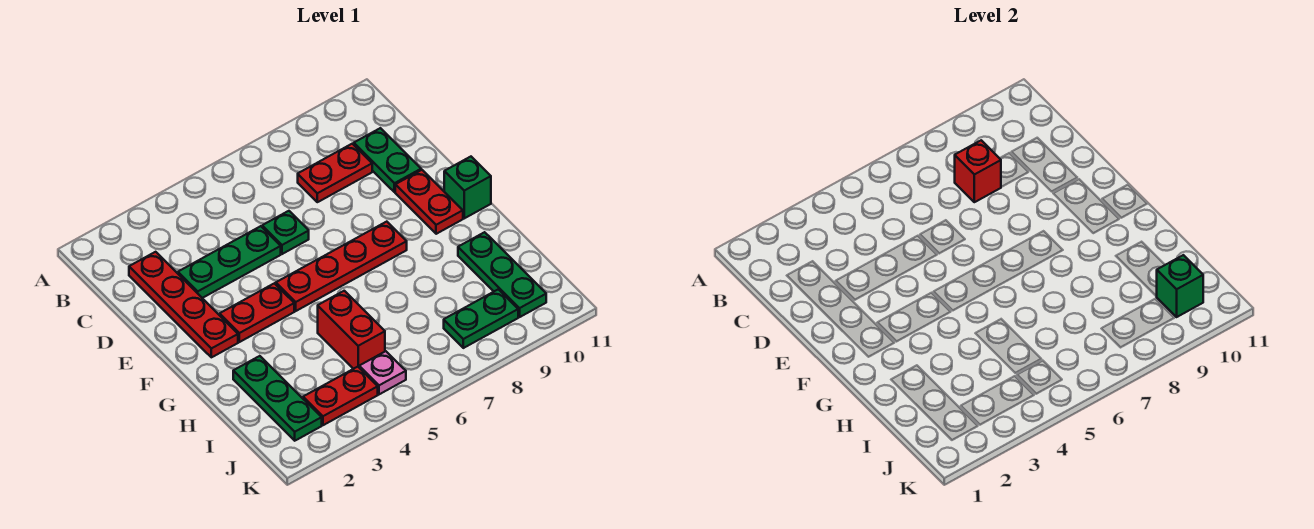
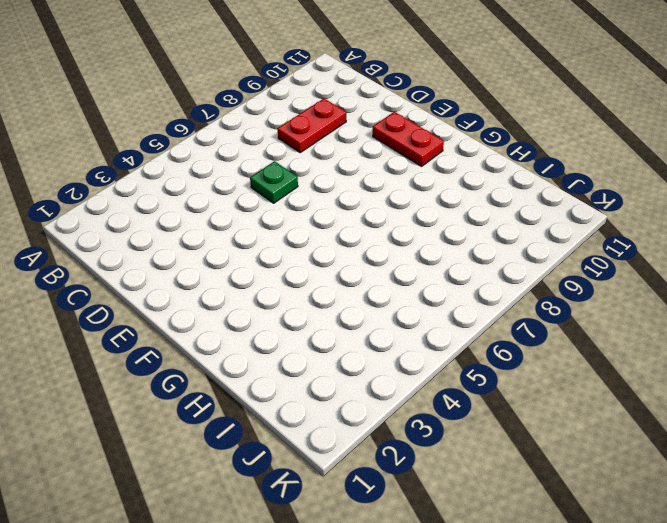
none -> red 1x4 plate [129,252,238,357]
none -> green 1x2 plate [354,128,421,192]
none -> green 1x3 plate [178,226,281,298]

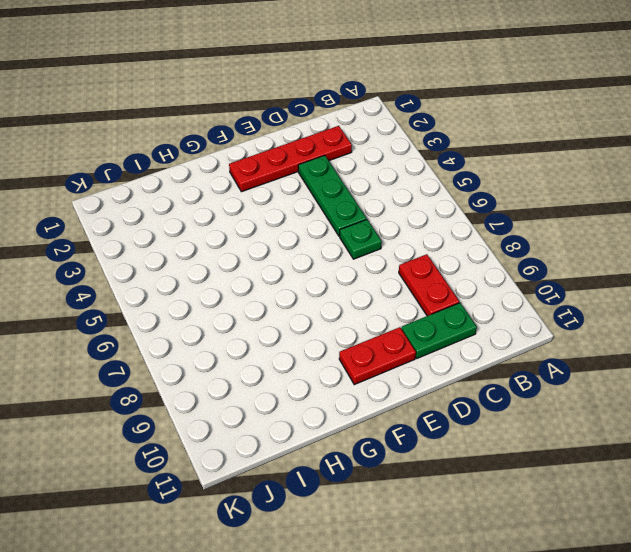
none -> red 1x2 plate [220,283,294,342]
none -> red 1x4 plate [276,222,407,311]
none -> green 1x1 brick [444,157,491,218]

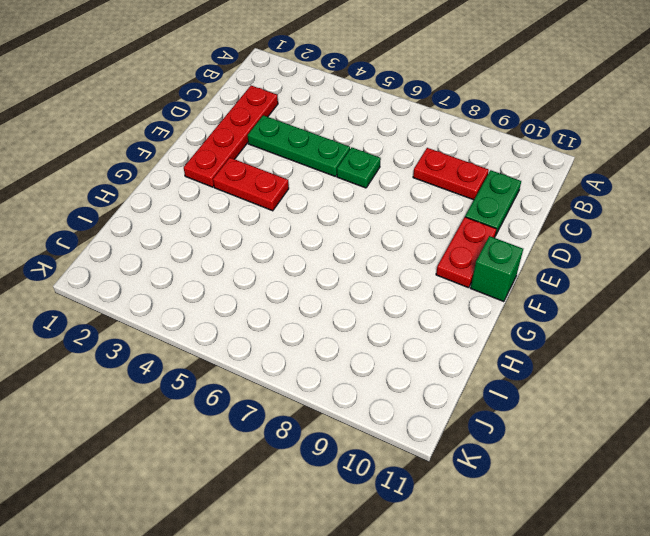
none -> red 1x4 plate [276,222,407,311]
none -> green 1x3 plate [233,356,322,441]
none -> red 1x2 brick [318,291,385,369]

